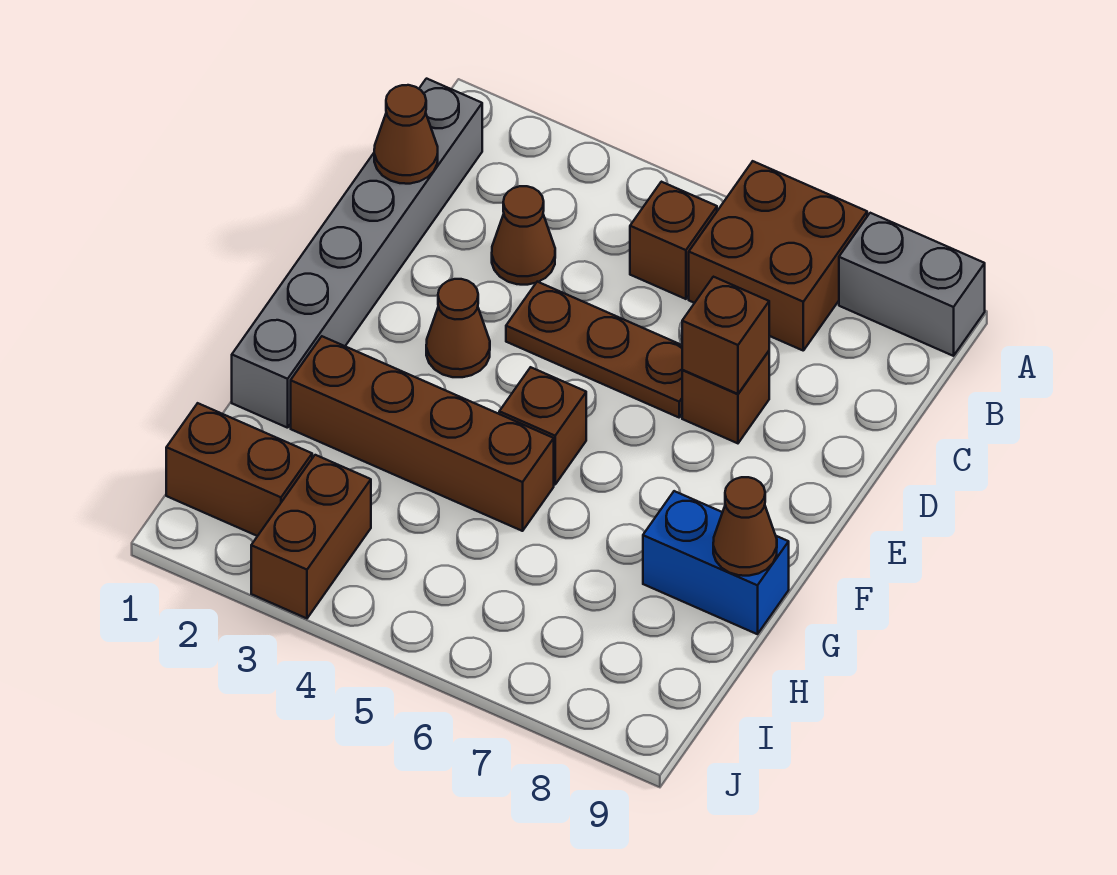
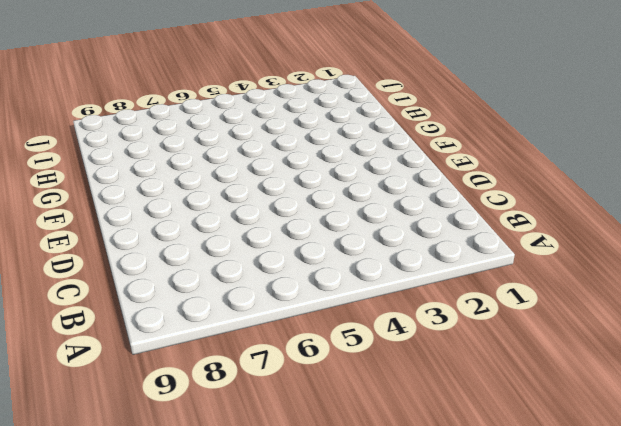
none -> brown 2x2 brick [689,161,867,350]
none -> grey 1x2 brick [839,213,985,356]
none -> grey 1x6 brick [232,79,482,428]

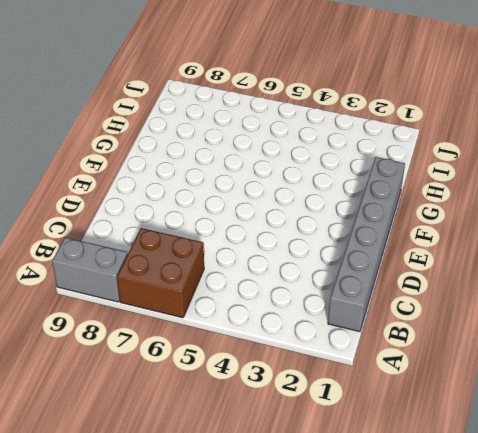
none -> brown 1x1 brick [630,182,717,299]
none -> brown 1x1 cone [492,186,555,285]
none -> brown 1x3 plate [506,282,682,417]

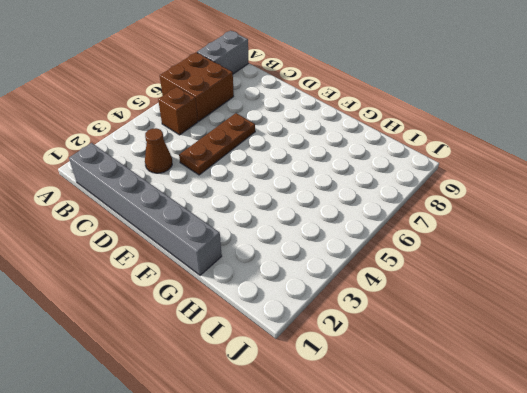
none -> brown 1x1 brick [682,351,769,443]
none -> brown 1x1 cone [426,279,490,377]
none -> brown 1x1 brick [499,367,586,484]

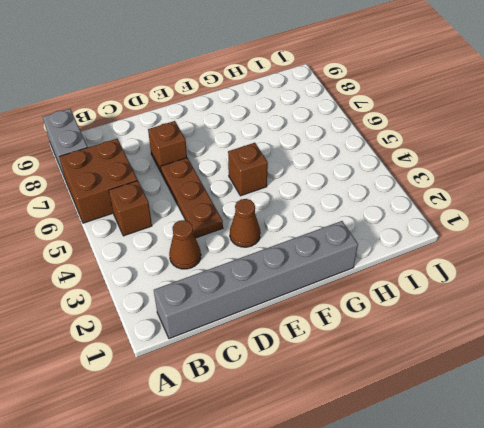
none -> brown 1x4 brick [291,336,554,531]
none -> blue 1x2 brick [643,491,789,634]
none -> brown 1x2 brick [166,403,312,536]

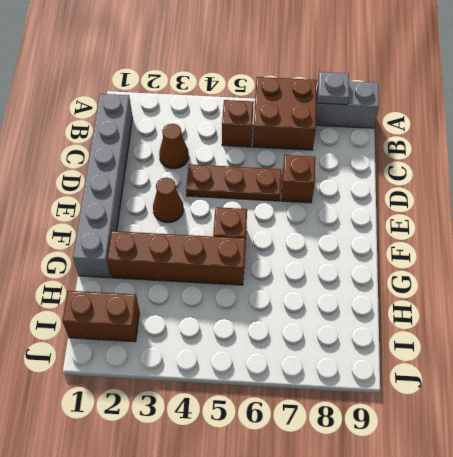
grey 1x1 plate [318,72,349,105] -> none
none -> blue 1x2 brick [643,491,789,634]
none -> brown 1x2 brick [251,455,371,618]
none -> brown 1x1 cone [374,85,438,184]

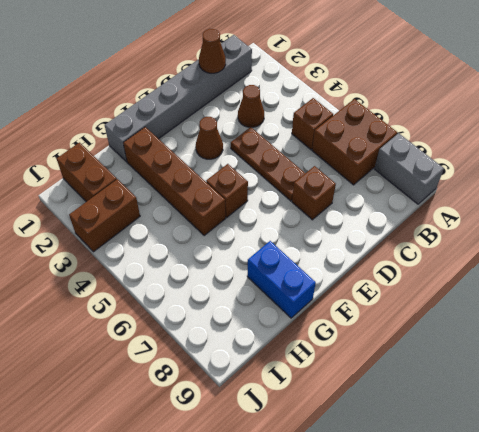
none -> brown 1x1 brick [682,277,769,394]
none -> brown 1x1 cone [713,477,777,576]

